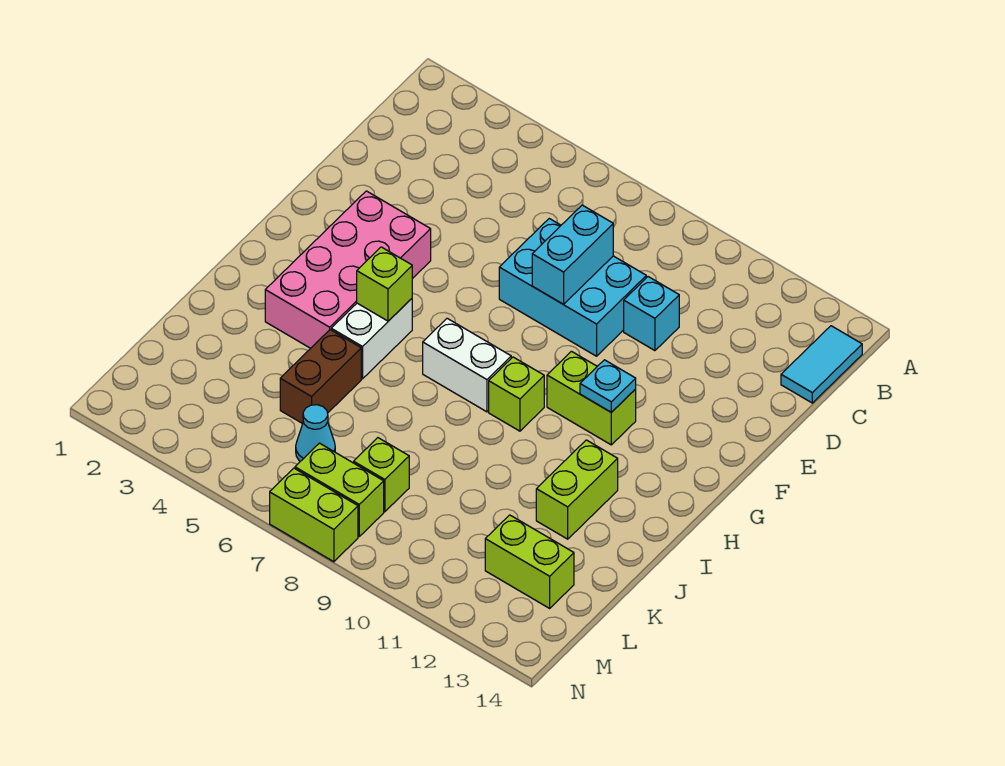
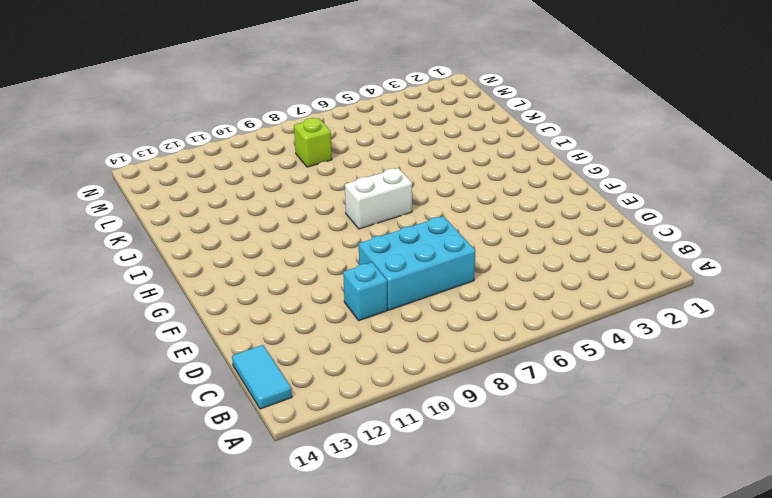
none -> pink 2x4 brick [265,191,431,348]
none -> lime 1x2 brick [547,351,636,445]
none -> white 1x2 brick [331,299,412,379]

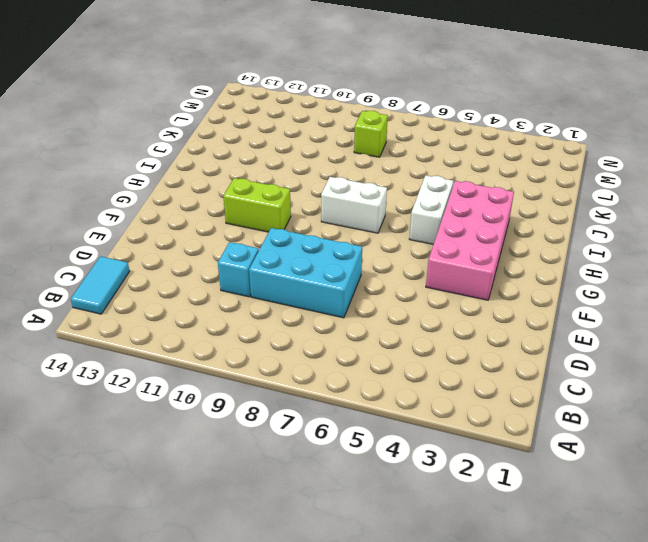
none -> lime 1x1 brick [489,357,544,431]
none -> lime 1x2 brick [536,440,618,539]
none -> brown 1x2 brick [280,330,361,424]

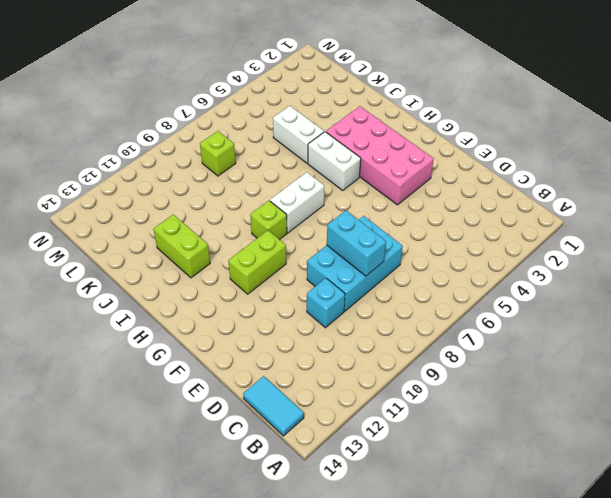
white 1x2 brick [273,106,324,163] -> brown 1x2 brick [280,330,361,424]
none -> cyan 1x1 cone [296,405,335,461]
none -> lime 1x2 brick [485,515,574,608]
none -> lime 1x2 brick [295,443,384,536]

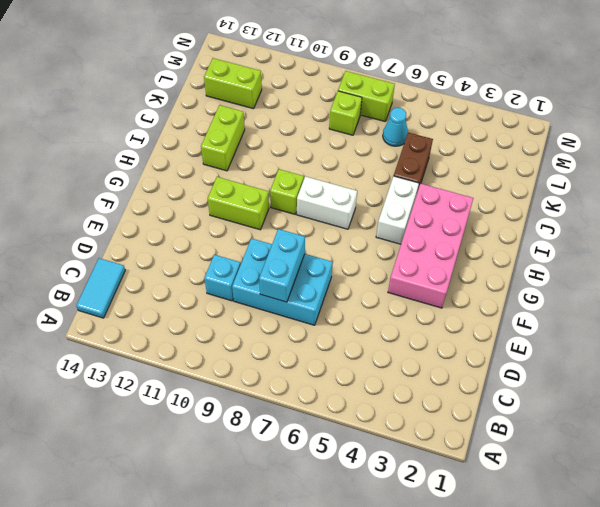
none -> lime 1x2 brick [270,468,358,562]
none -> cyan 1x1 plate [580,360,636,412]
none -> lime 1x1 brick [357,247,412,321]

